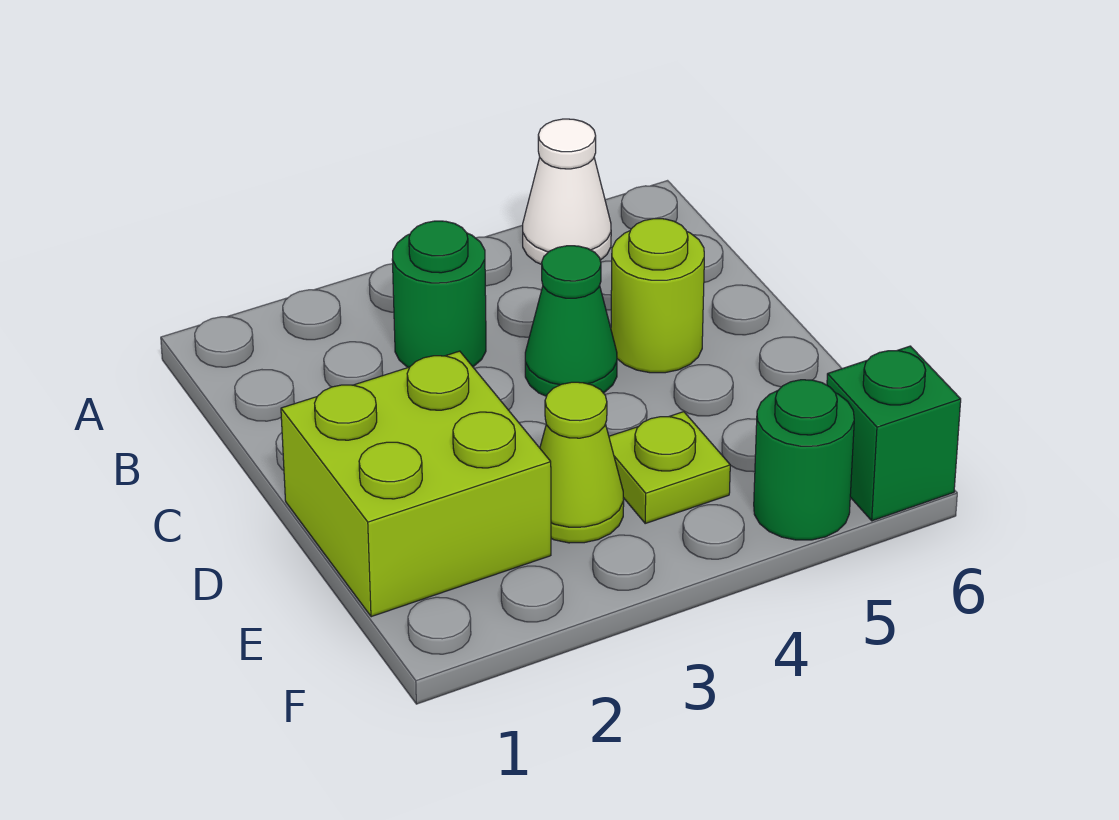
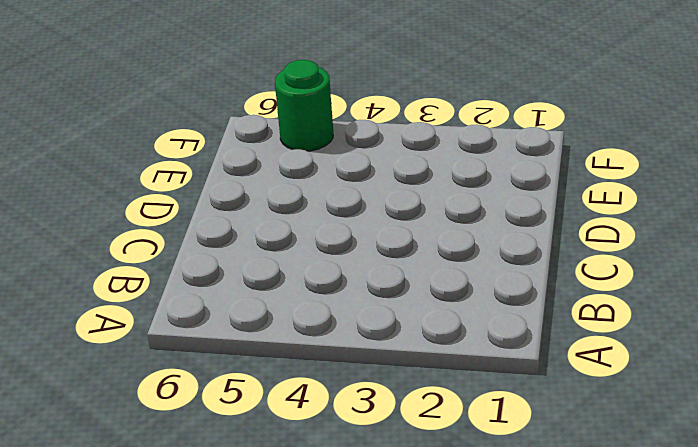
none -> white 1x1 cone [523,119,611,264]
none -> green 1x1 round brick [392,221,486,367]

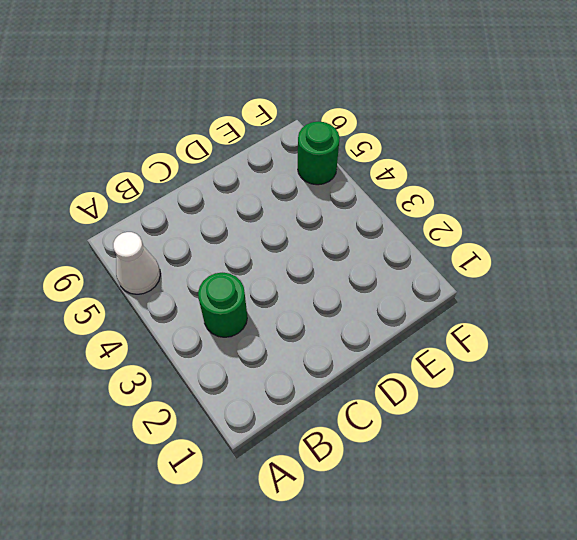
none -> green 1x1 cone [525,246,617,396]
none -> lime 1x1 round brick [611,219,704,373]

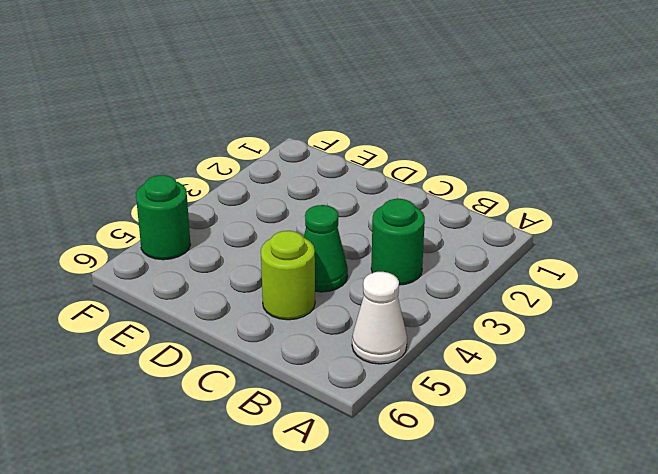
none -> lime 2x2 brick [281,351,551,617]
none -> lime 1x1 cone [540,382,624,543]

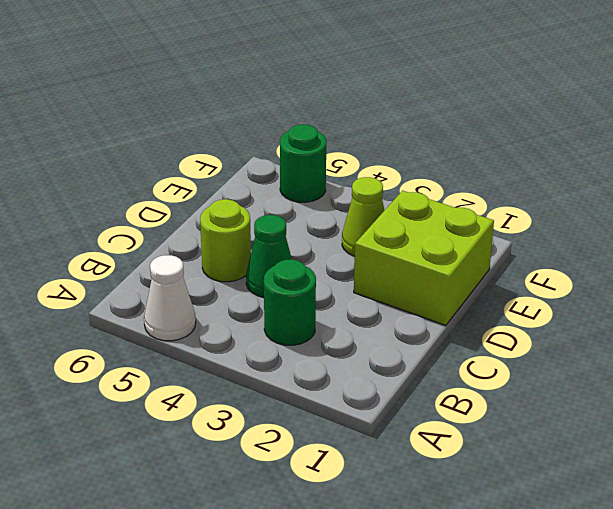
none -> lime 1x1 plate [609,412,730,523]
none -> green 1x1 brick [827,346,961,521]

